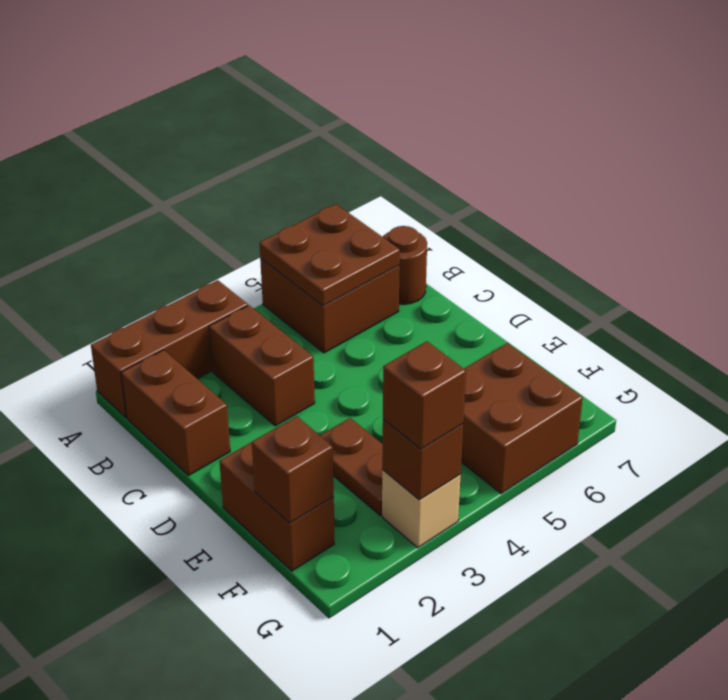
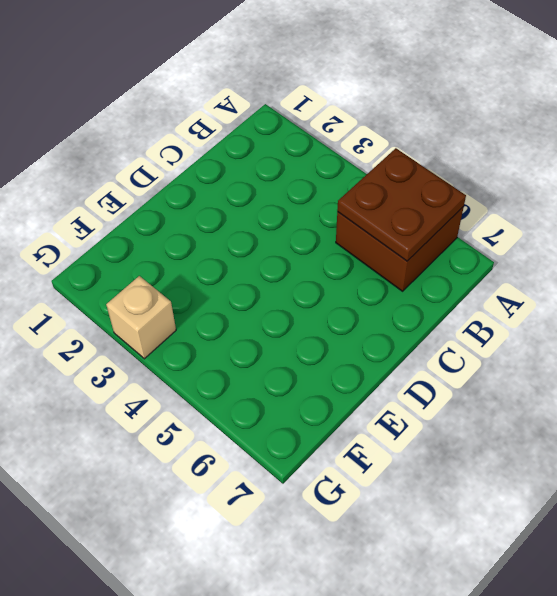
none -> brown 1x3 brick [91,280,248,417]
none -> brown 1x2 brick [121,350,230,475]
none -> brown 1x2 brick [209,305,315,426]

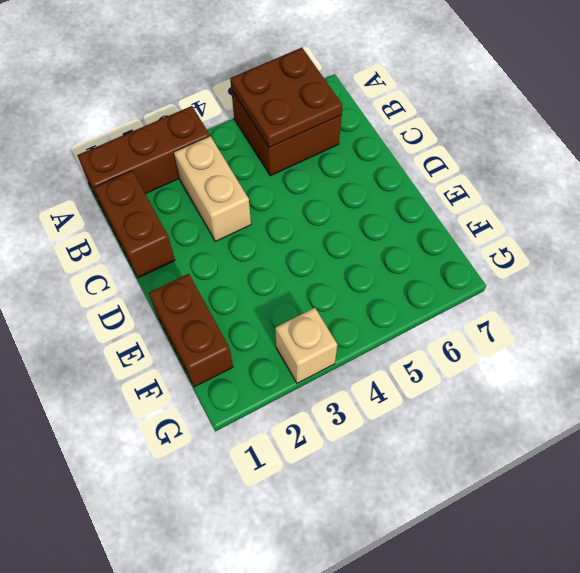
tan 1x2 brick [174,136,251,241] -> brown 1x2 brick [209,305,315,426]
none -> brown 1x1 round brick [383,226,427,304]
none -> brown 1x2 plate [320,418,383,515]
none -> brown 2x2 brick [461,343,583,494]

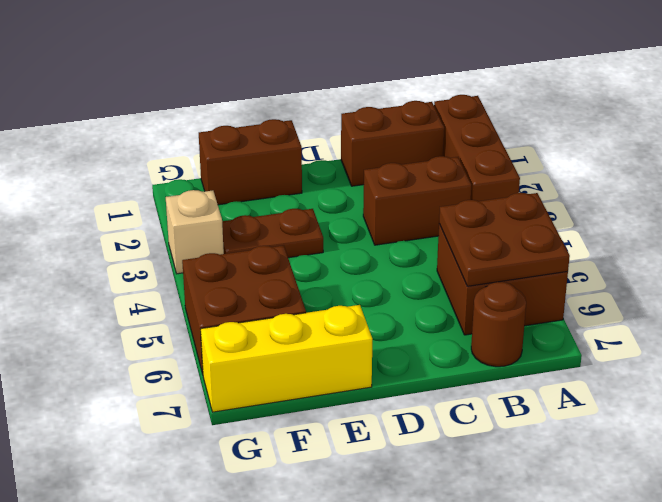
yellow 1x3 brick [201,305,372,412] -> none
none -> brown 1x1 brick [252,416,334,523]
none -> brown 1x1 brick [382,419,463,500]
none -> brown 1x1 brick [383,341,466,449]

